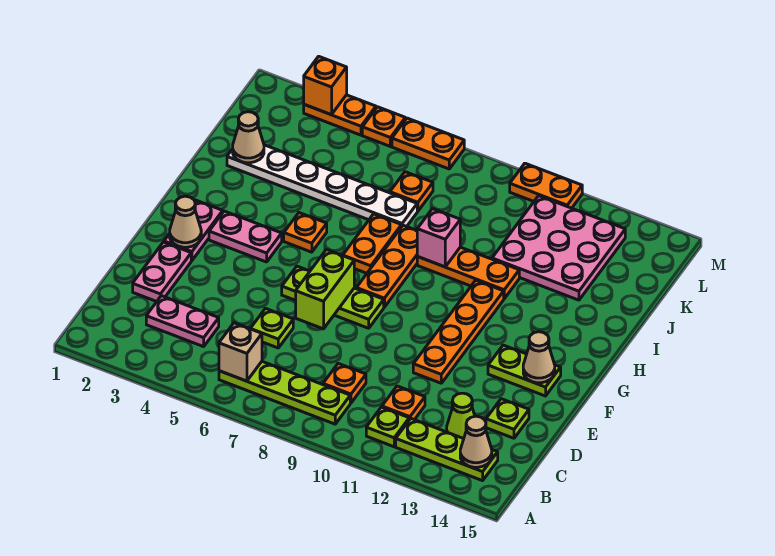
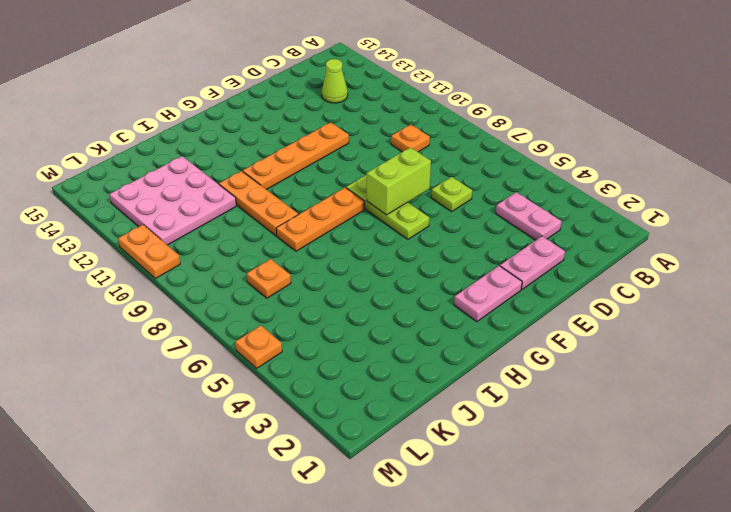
none -> lime 1x4 plate [219,362,350,424]
none -> lime 1x1 plate [366,407,409,447]
none -> lime 1x3 plate [396,419,498,481]
none -> orange 1x1 plate [382,386,425,420]

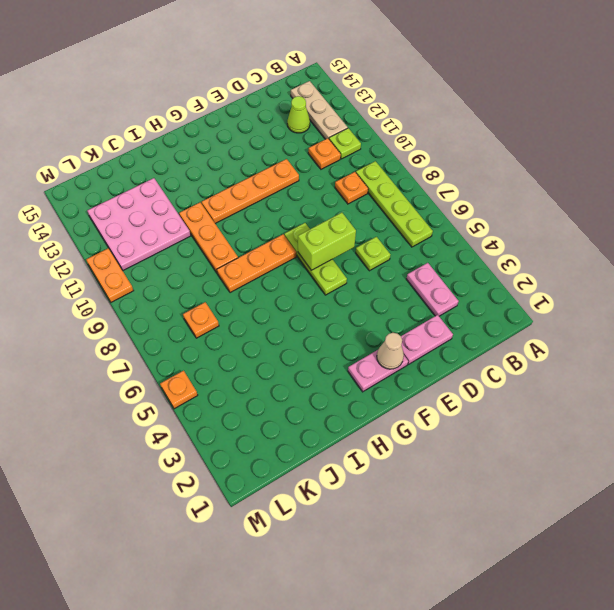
tan 1x3 plate [291,81,348,139] -> lime 1x3 plate [396,419,498,481]
none -> lime 1x1 plate [486,399,529,438]
none -> lime 1x2 plate [488,345,561,396]
none -> pink 1x2 plate [209,211,282,262]
none -> orange 1x1 plate [284,213,327,252]

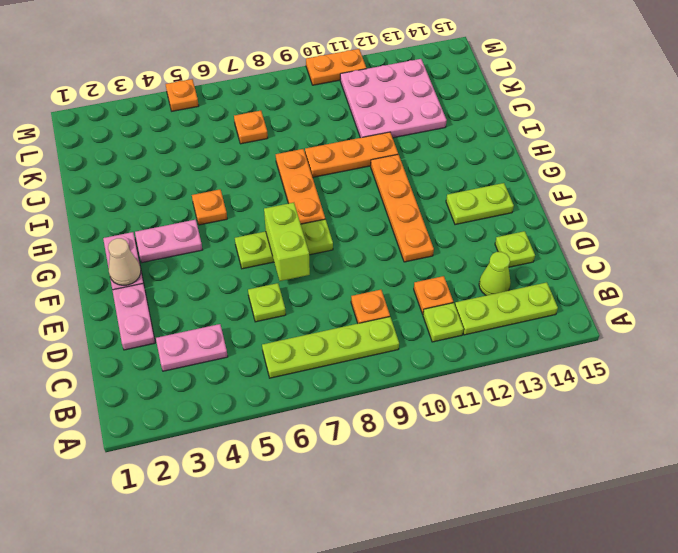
none -> orange 1x2 plate [343,214,401,273]
none -> white 1x6 plate [227,145,417,227]
none -> orange 1x2 plate [304,95,376,135]
none -> orange 1x2 plate [392,118,464,169]

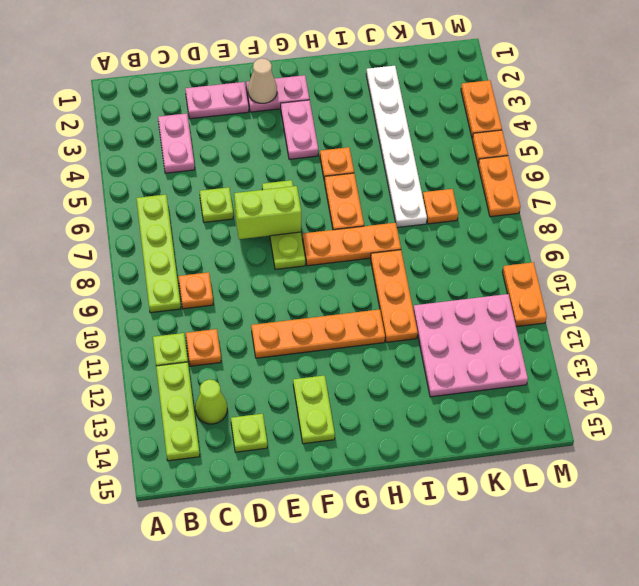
orange 1x2 plate [325,173,364,230] -> orange 1x2 plate turned to [343,214,401,273]
none -> tan 1x1 brick [219,323,262,381]
none -> tan 1x1 cone [460,416,492,467]
none -> tan 1x1 cone [523,332,555,383]
none -> pink 1x1 brick [417,209,460,267]

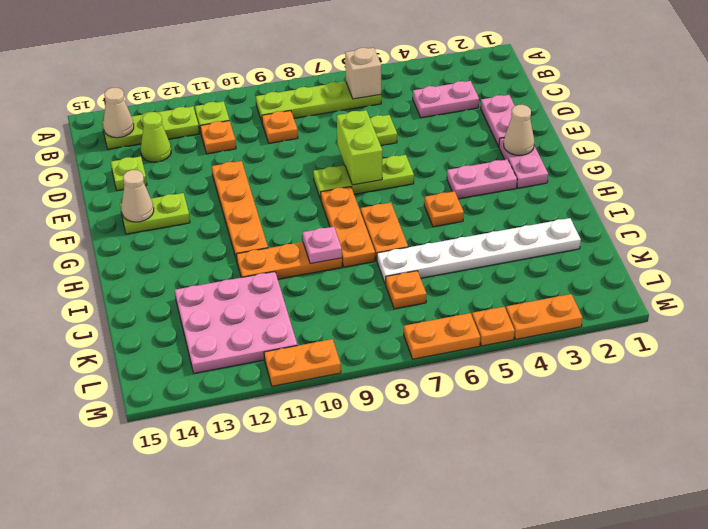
pink 1x1 plate [303,227,342,264] -> pink 1x1 brick [417,209,460,267]
none -> tan 1x1 cone [233,112,264,163]
none -> orange 1x1 brick [304,56,347,115]

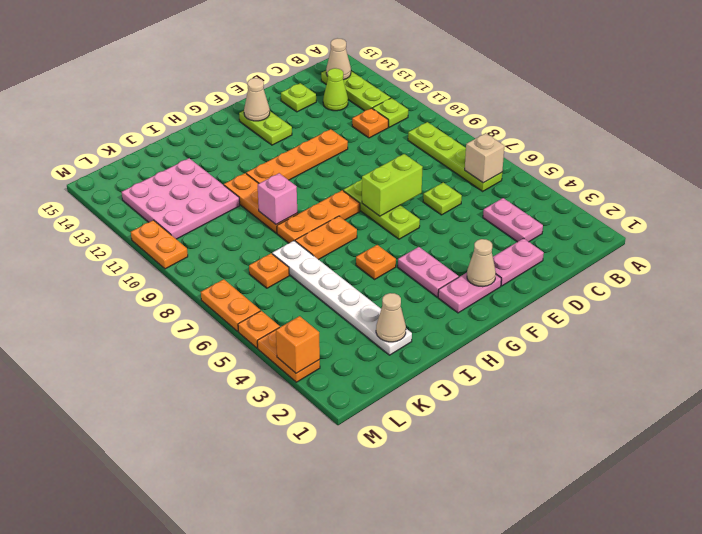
none -> orange 1x1 plate [323,364,366,403]

